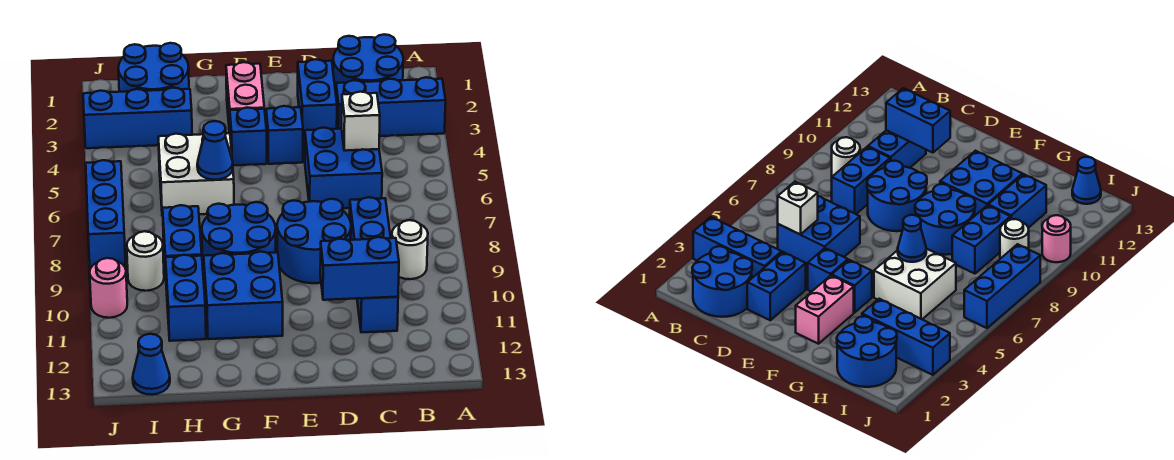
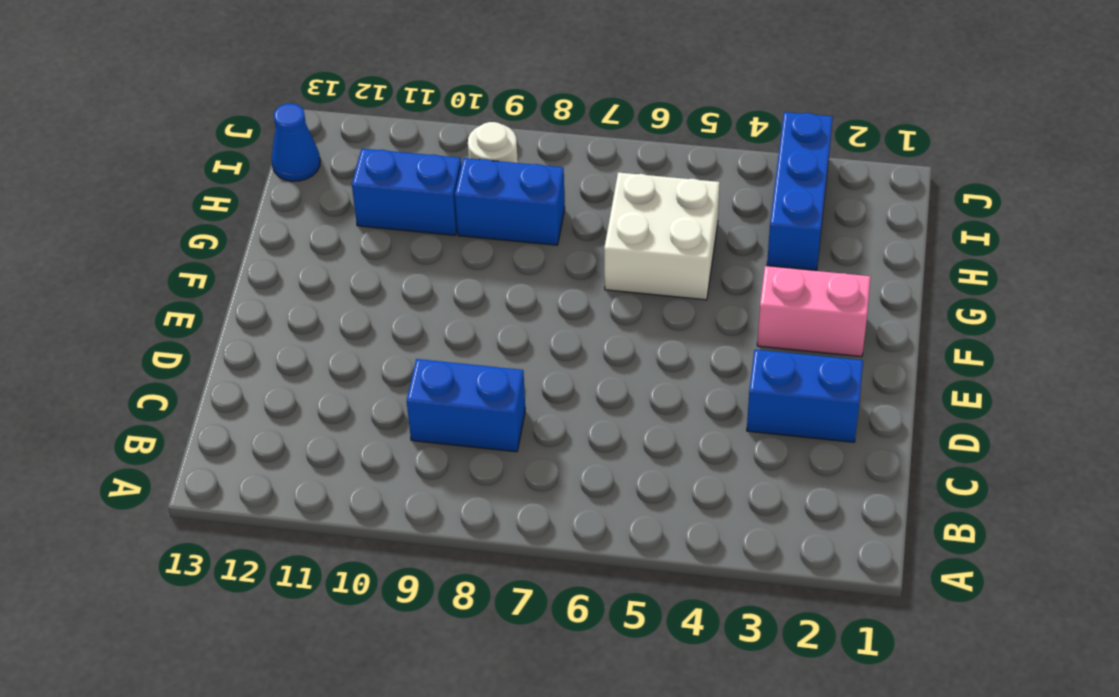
none -> blue 1x3 brick [336,77,446,136]
none -> blue 2x2 round brick [333,34,403,92]
none -> white 1x1 round brick [392,220,428,279]

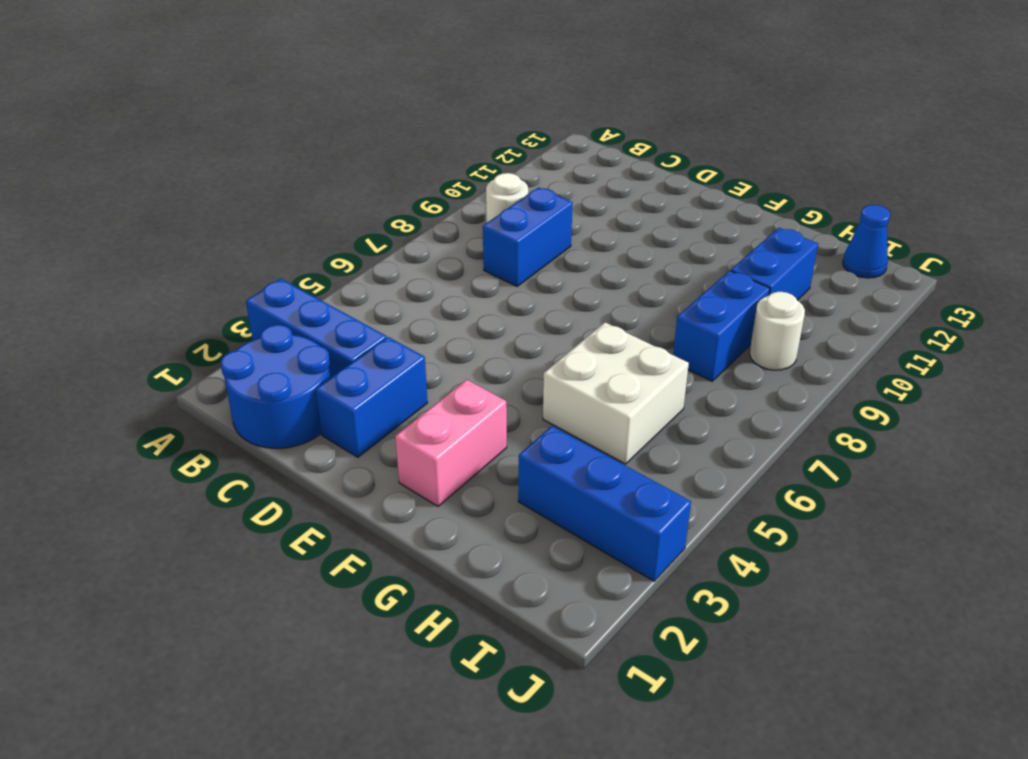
none -> blue 2x2 brick [305,128,382,208]
none -> blue 1x2 brick [357,297,398,332]
none -> blue 2x2 round brick [277,199,351,283]

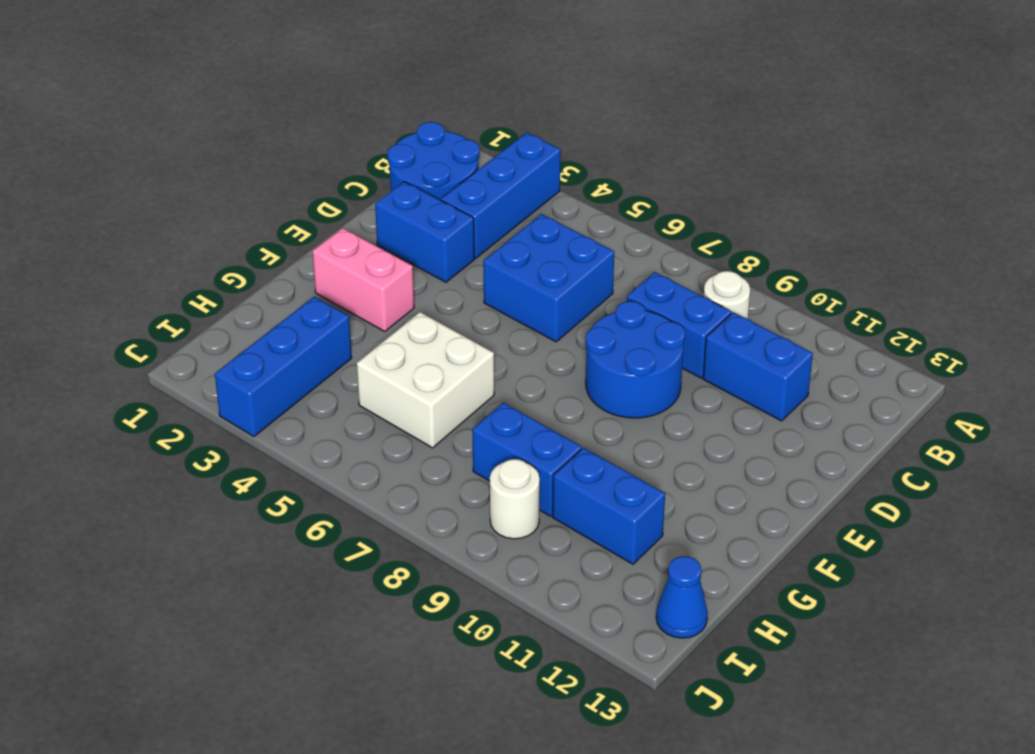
none -> blue 1x1 brick [266,106,303,164]
none -> blue 1x1 brick [230,108,267,165]
none -> blue 2x2 round brick [202,202,276,268]

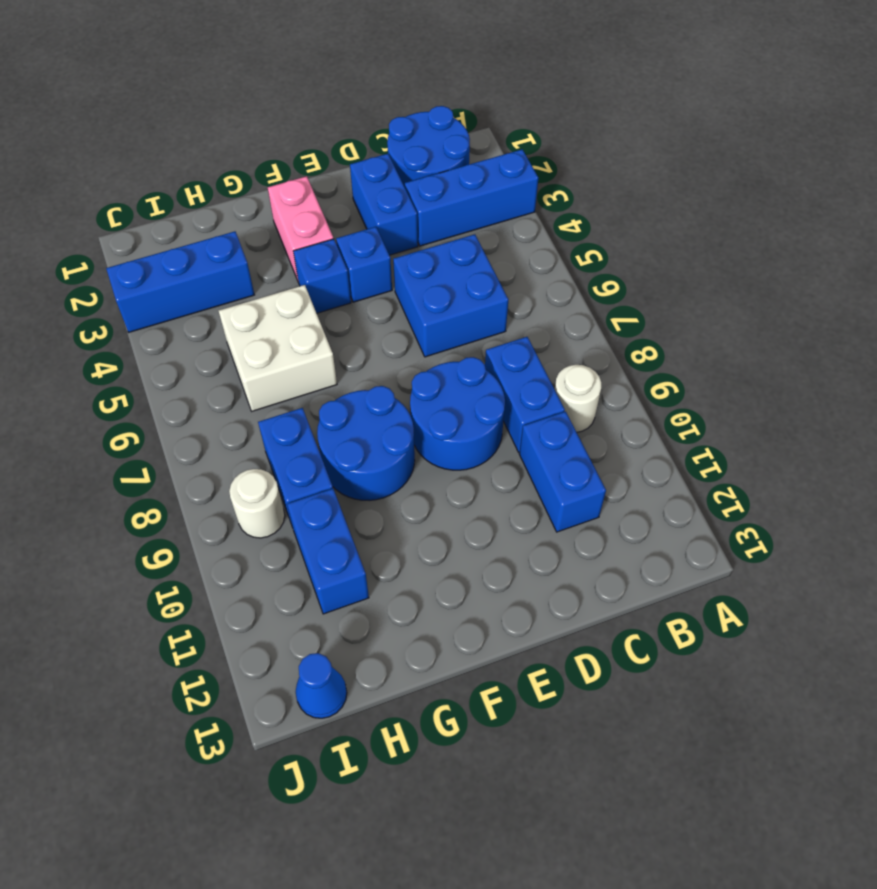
none -> blue 2x2 brick [204,252,283,339]
none -> blue 2x2 round brick [118,43,189,92]
none -> blue 1x3 brick [86,160,126,268]

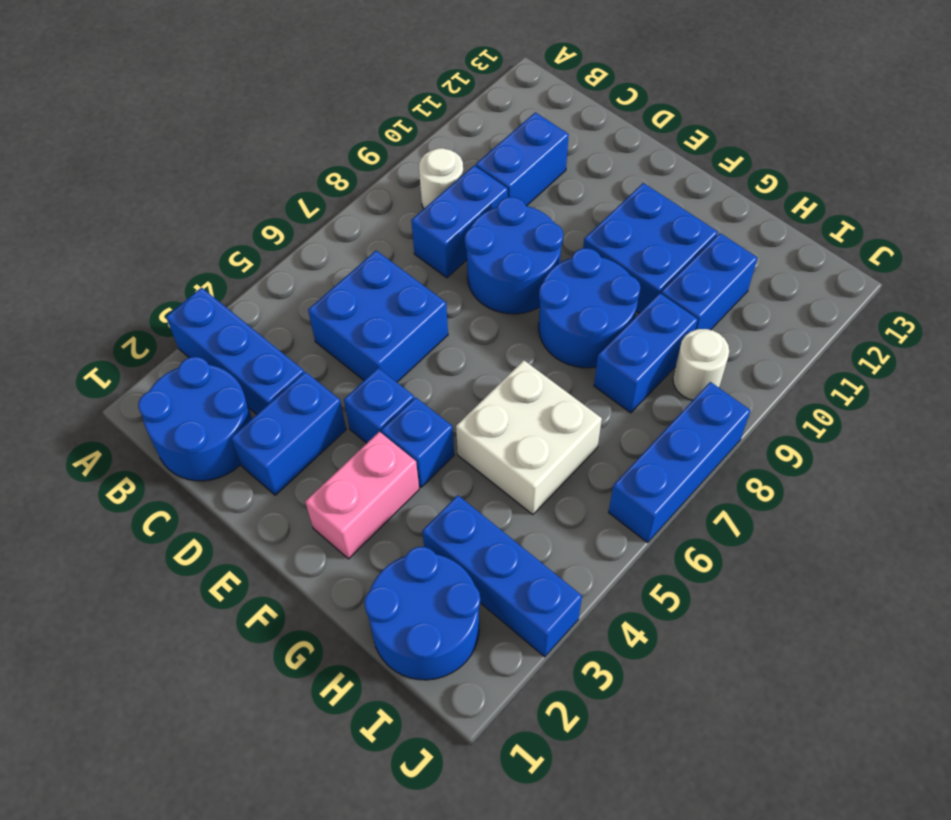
none -> blue 1x1 cone [133,334,170,395]
none -> pink 1x1 round brick [90,258,127,318]
none -> white 1x1 brick [342,92,380,151]

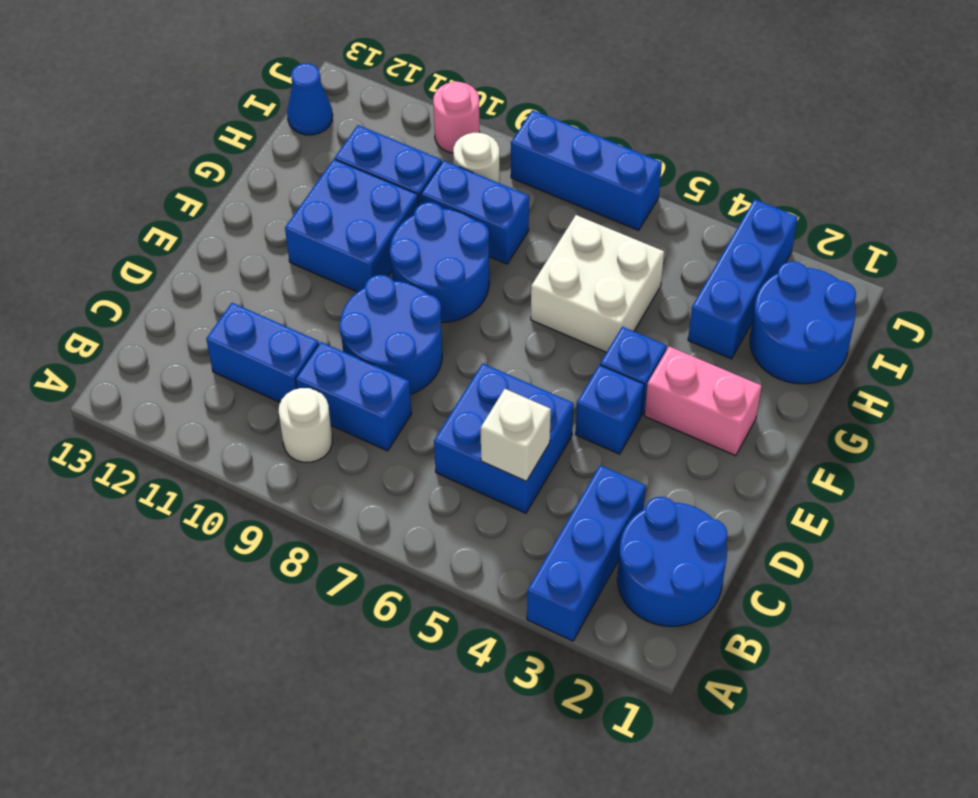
none -> blue 1x2 brick [298,59,337,139]
none -> blue 1x2 brick [320,237,399,300]
none -> blue 1x1 cone [197,121,233,180]

